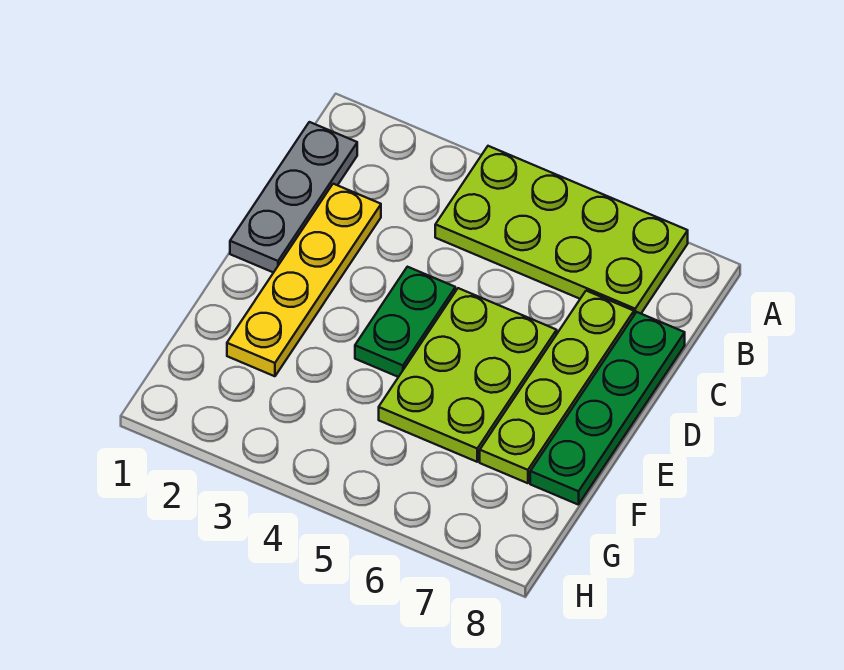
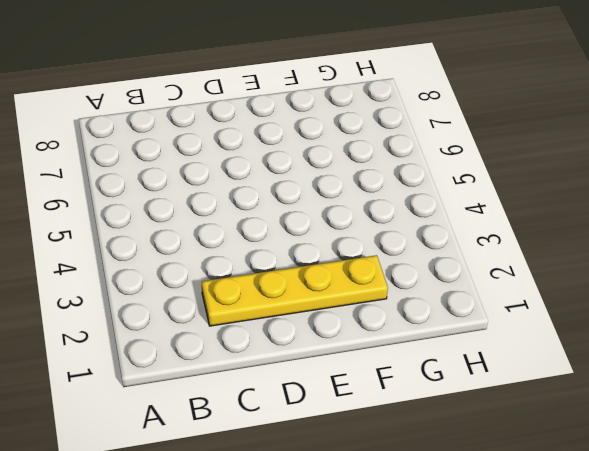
none -> lime 2x4 plate [435,146,688,315]
none -> grey 1x3 plate [230,122,357,273]

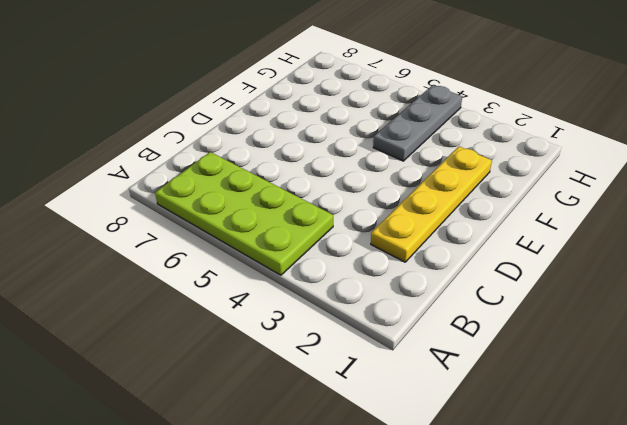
grey 1x3 plate [373,85,462,161] -> grey 1x3 plate moved to [230,122,357,273]
none -> lime 1x4 plate [480,291,634,483]
none -> green 1x4 plate [530,312,685,505]

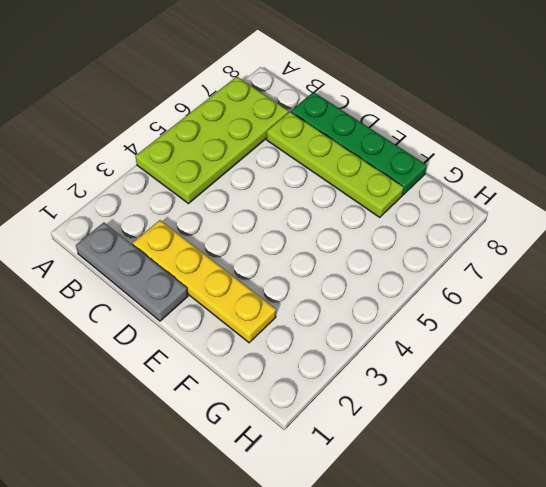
none -> green 1x2 plate [355,267,455,377]
none -> lime 2x3 plate [379,288,557,462]

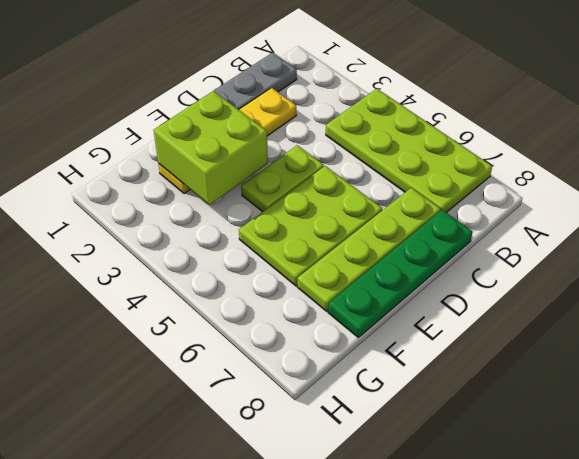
lime 1x2 plate [241,145,324,212] -> green 1x2 plate [355,267,455,377]
lime 2x2 brick [154,91,268,205] -> none

